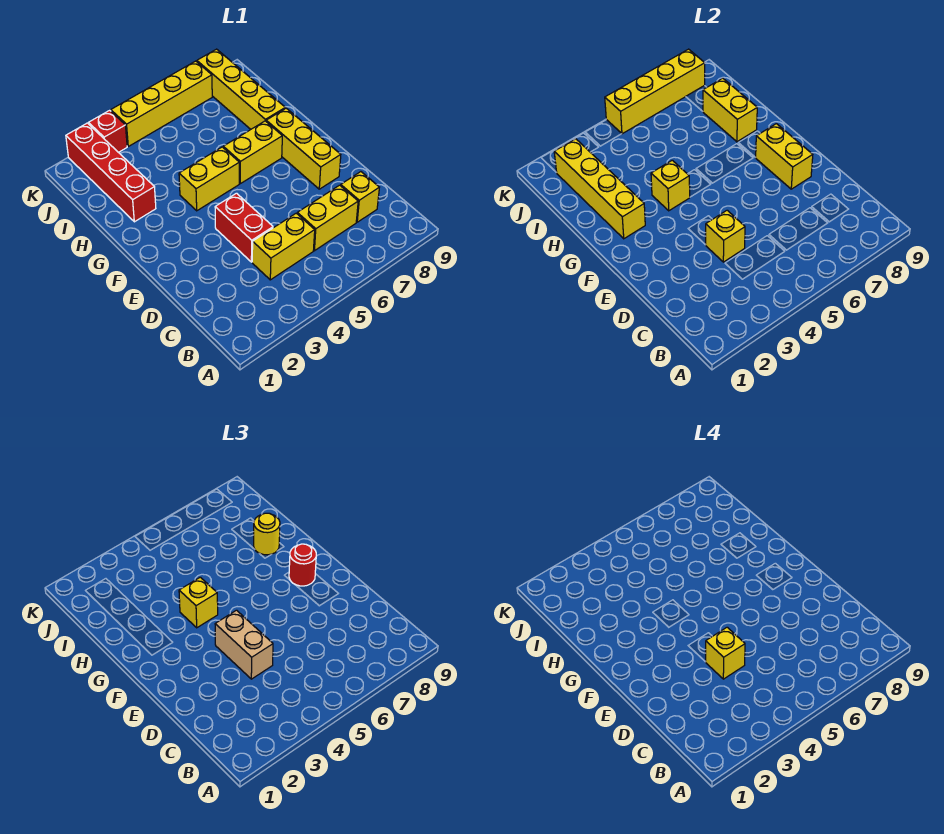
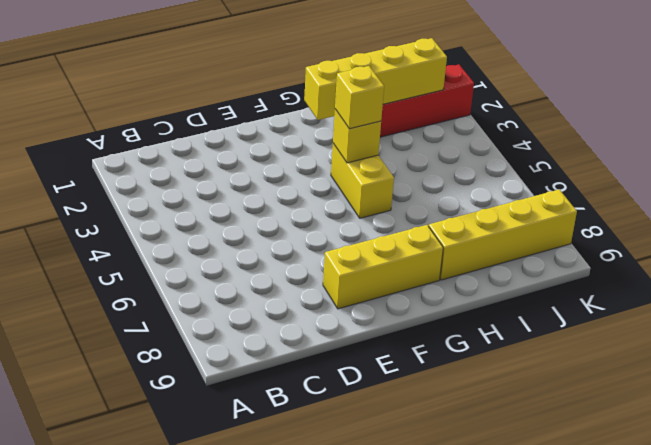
none -> yellow 1x2 brick [252,213,315,280]
none -> yellow 1x2 brick [297,185,358,251]
none -> yellow 1x1 brick [341,172,379,222]

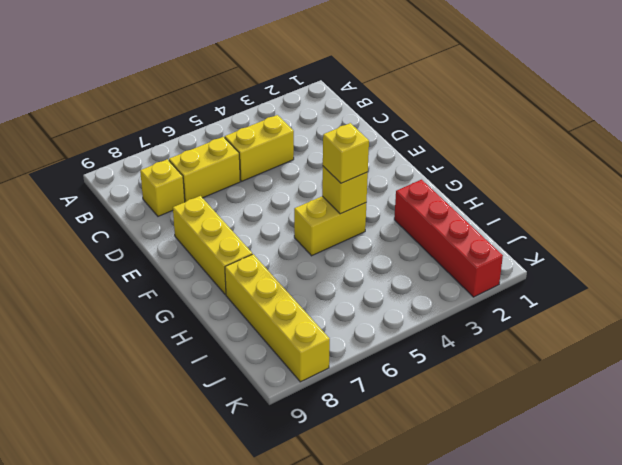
none -> red 1x2 brick [215,193,273,262]
none -> yellow 1x2 brick [223,121,282,184]
none -> red 1x1 brick [89,110,127,153]

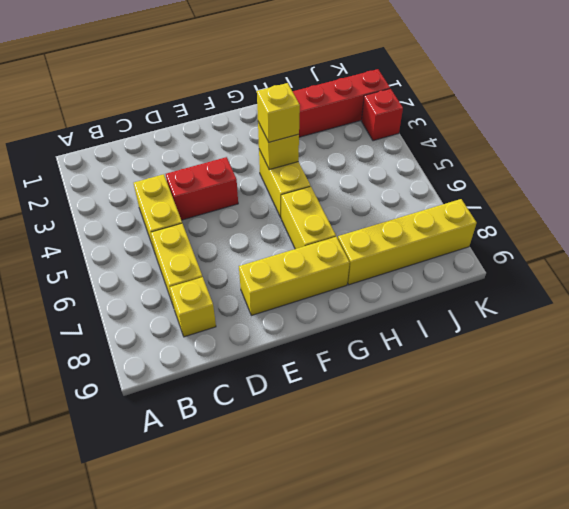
none -> yellow 1x4 brick [111,61,212,146]
none -> yellow 1x1 brick [706,210,745,262]
none -> yellow 1x2 brick [755,124,813,189]

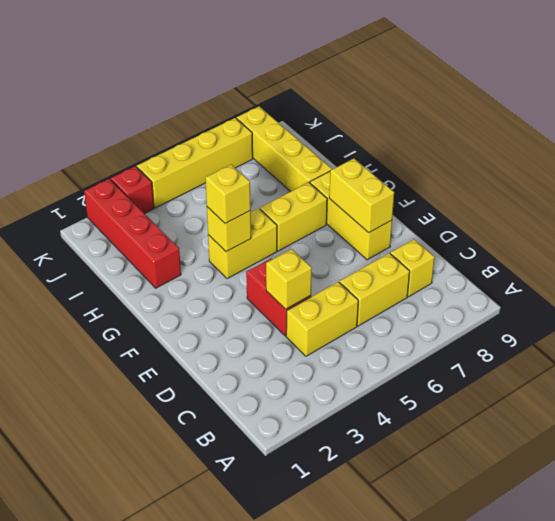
none -> yellow 1x4 brick [554,139,645,239]
none -> yellow 1x2 brick [703,78,757,142]
none -> yellow 1x4 brick [605,49,705,134]

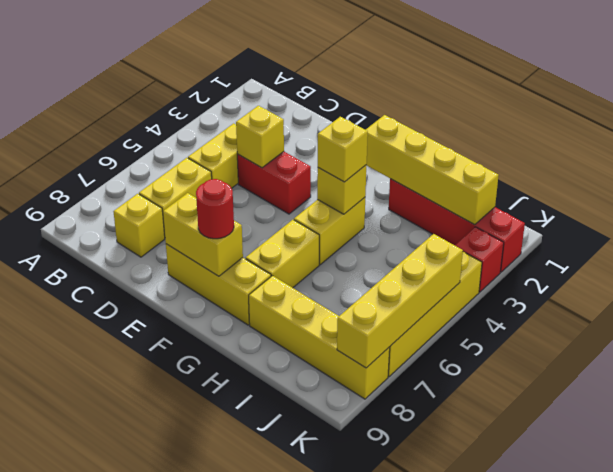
none -> yellow 1x2 brick [703,78,757,142]
none -> tan 1x2 brick [215,610,273,679]
none -> yellow 1x1 round brick [254,513,280,555]

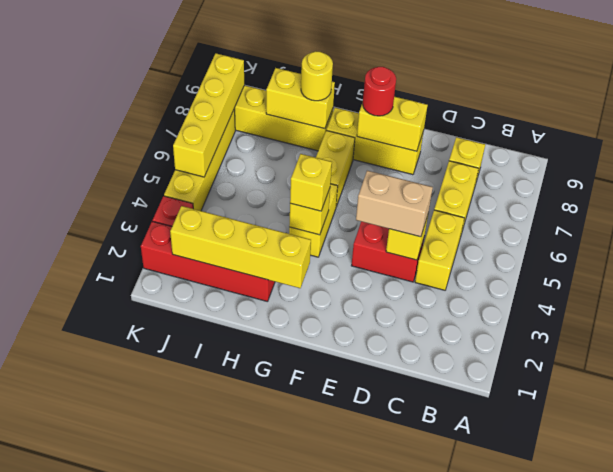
none -> yellow 1x1 brick [706,627,745,679]

